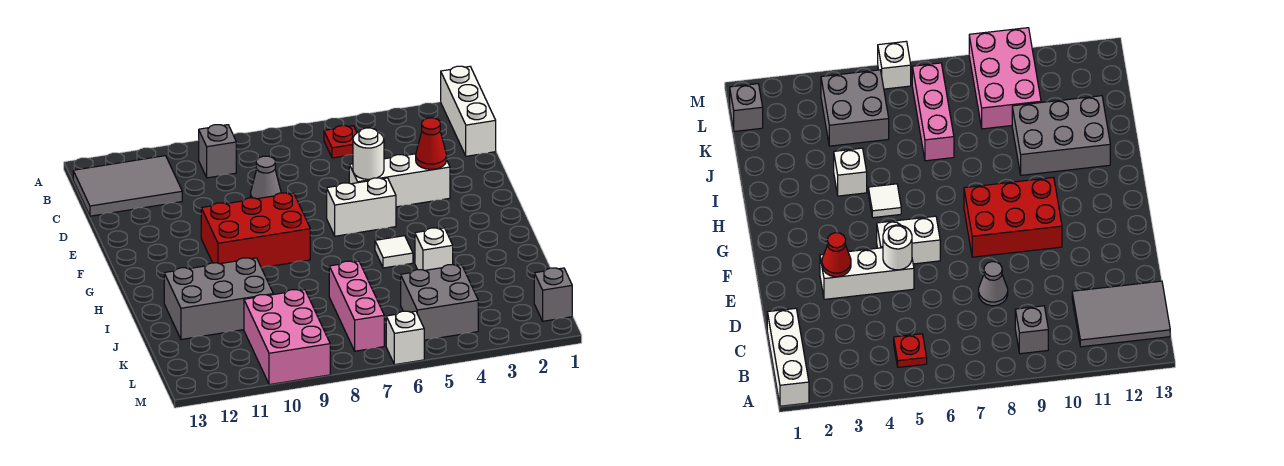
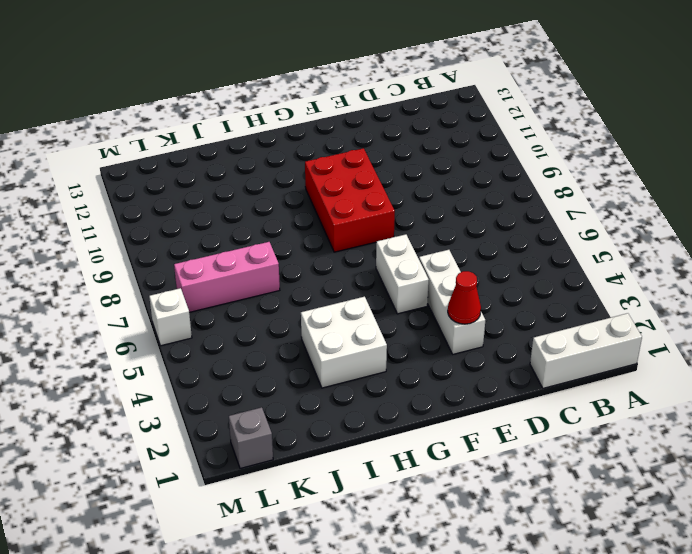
white 2x2 brick [301,297,387,388] -> white 1x1 brick [415,228,453,270]
none -> red 1x1 plate [324,126,357,158]
none -> grey 1x1 brick [199,125,236,178]
none -> grey 2x3 tile [73,156,182,216]

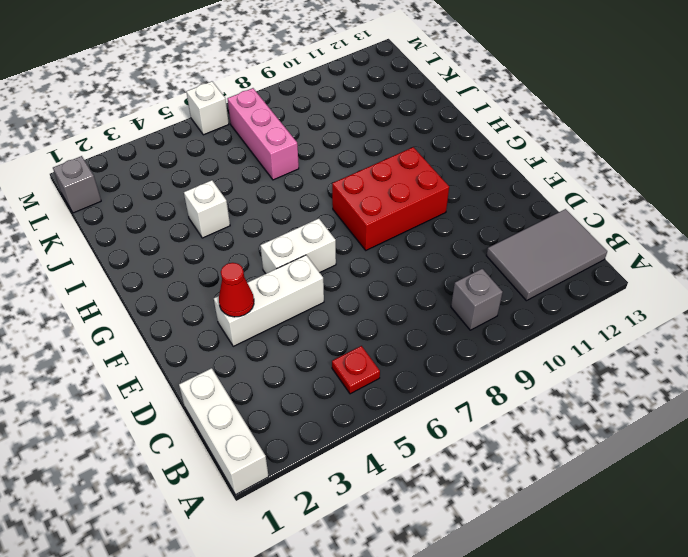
none -> grey 1x1 cone [250,156,281,199]
none -> white 1x1 tile [375,236,413,268]
none -> grey 2x3 brick [164,258,273,340]

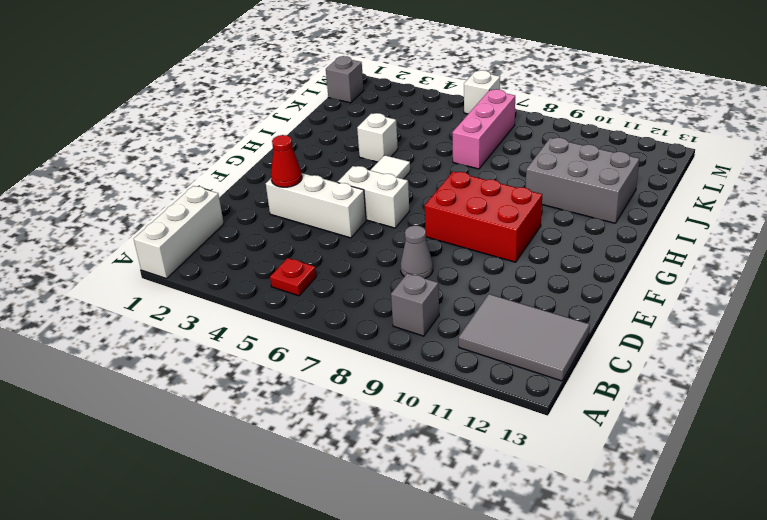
none -> grey 2x2 brick [401,265,478,340]
none -> pink 2x3 brick [244,290,330,385]
none -> white 1x1 round brick [353,128,384,179]

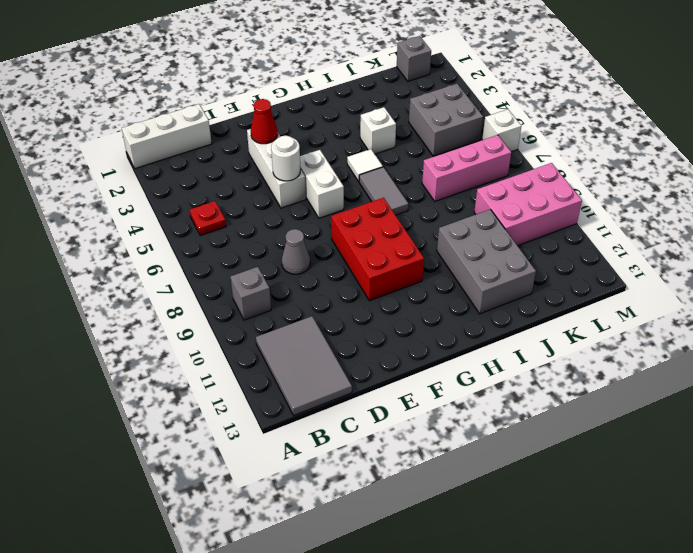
grey 1x2 tile [359,167,408,215] -> none

